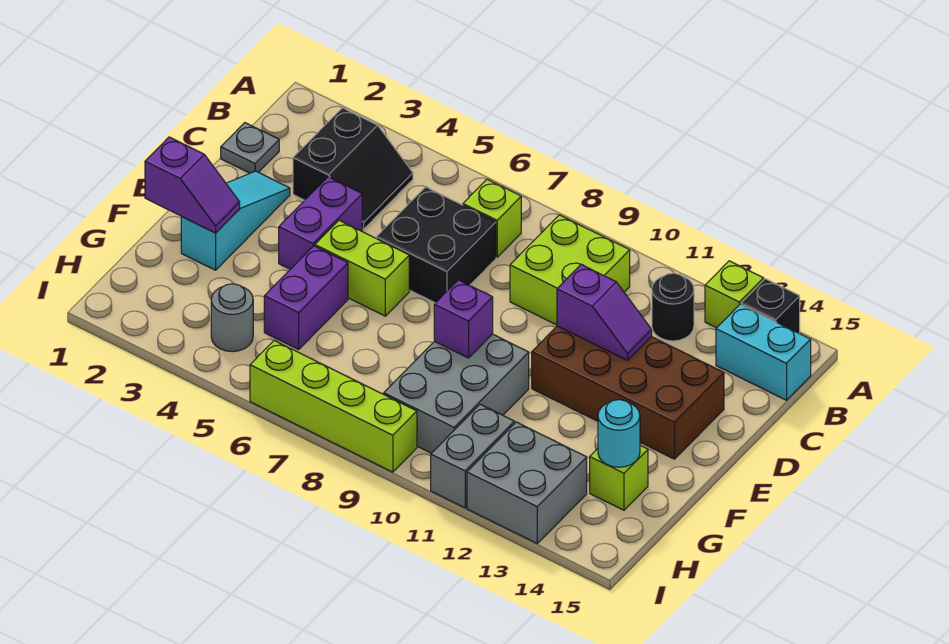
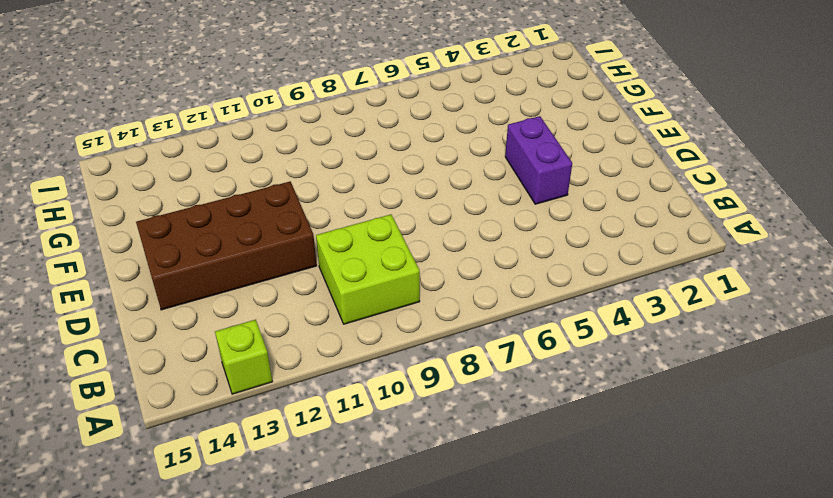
none -> black 1x1 brick [741,279,800,333]
none -> black 2x2 slope [293,108,413,229]
none -> lime 1x1 brick [463,179,521,257]

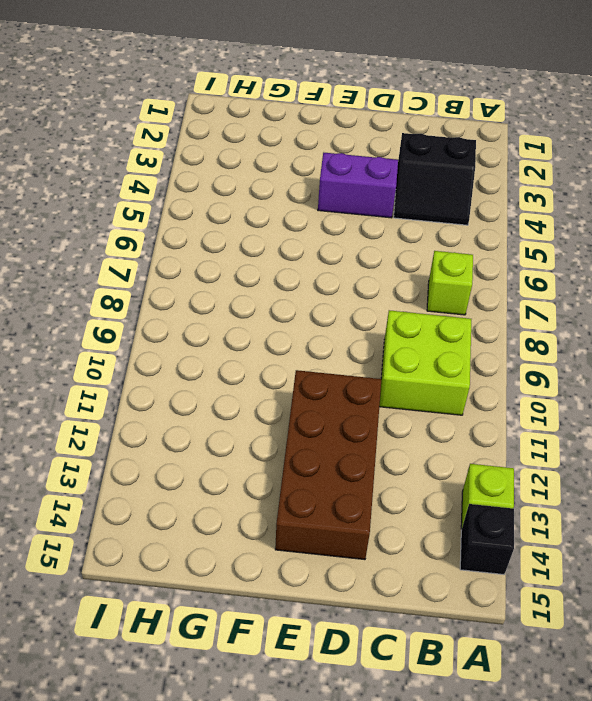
none -> black 1x1 round brick [652,273,694,341]
none -> cyan 1x2 brick [716,304,811,400]
none -> grey 1x1 plate [221,123,279,173]

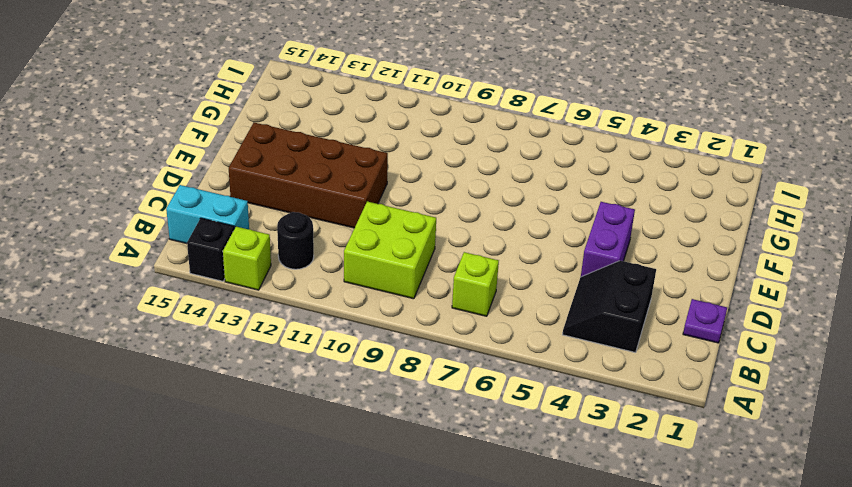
purple 1x1 plate [683,299,727,343] -> grey 1x1 plate [221,123,279,173]
none -> black 2x2 brick [376,187,496,303]
none -> cyan 1x3 slope [181,171,290,270]
none -> lime 1x2 brick [315,220,409,316]

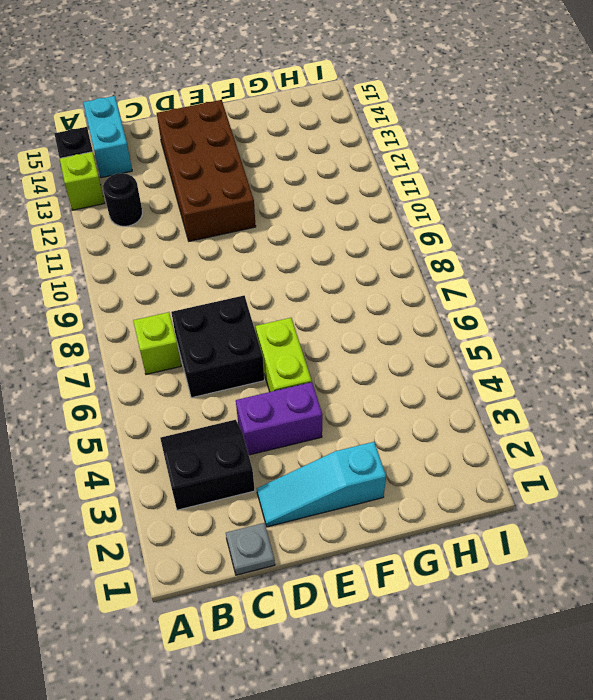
none -> lime 2x2 brick [510,215,630,325]
none -> purple 1x2 brick [264,246,348,349]
none -> grey 2x3 brick [384,334,529,453]

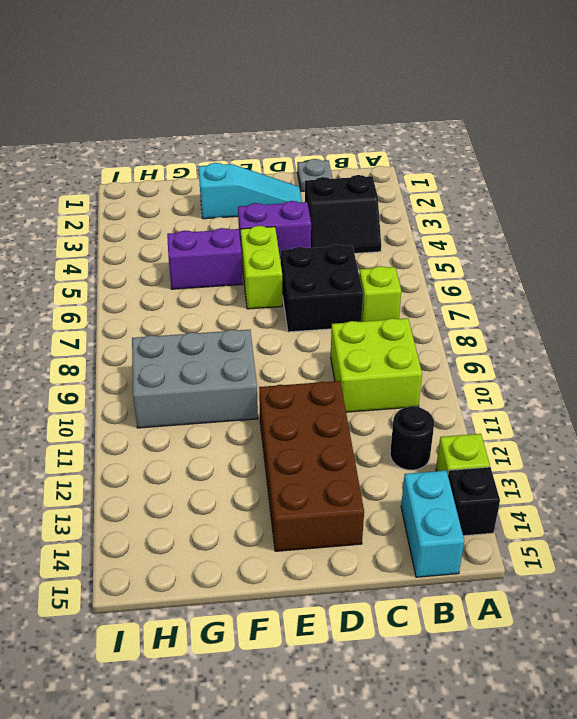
none -> lime 1x1 brick [590,445,648,510]
none -> grey 1x1 round brick [211,284,253,352]
none -> grey 1x2 brick [431,404,514,508]

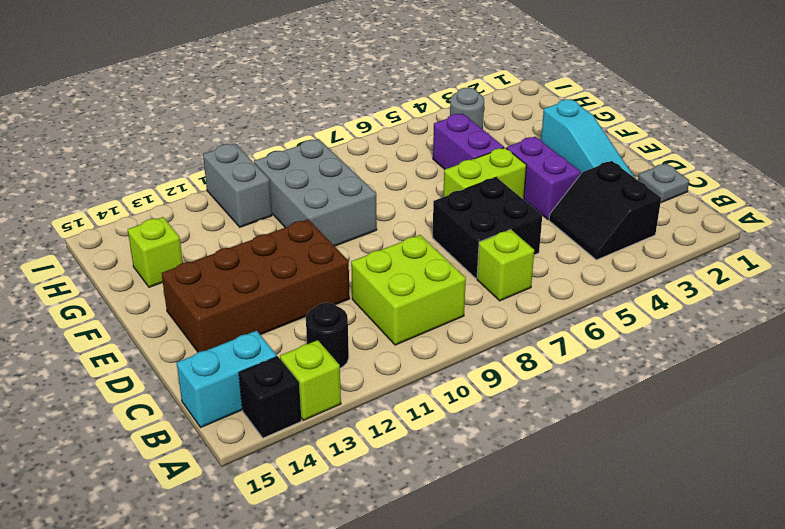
none -> grey 2x2 brick [467,422,587,543]
none -> lime 1x4 brick [250,340,417,472]
none -> purple 1x2 slope [557,264,652,360]

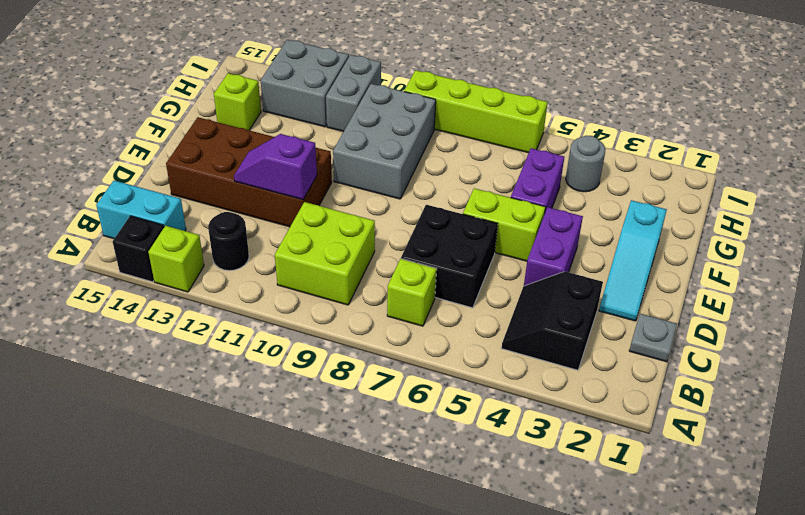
none -> purple 1x2 slope [145,137,240,233]
none -> purple 1x1 brick [434,280,493,358]
none -> cyan 1x1 round brick [598,400,640,467]

